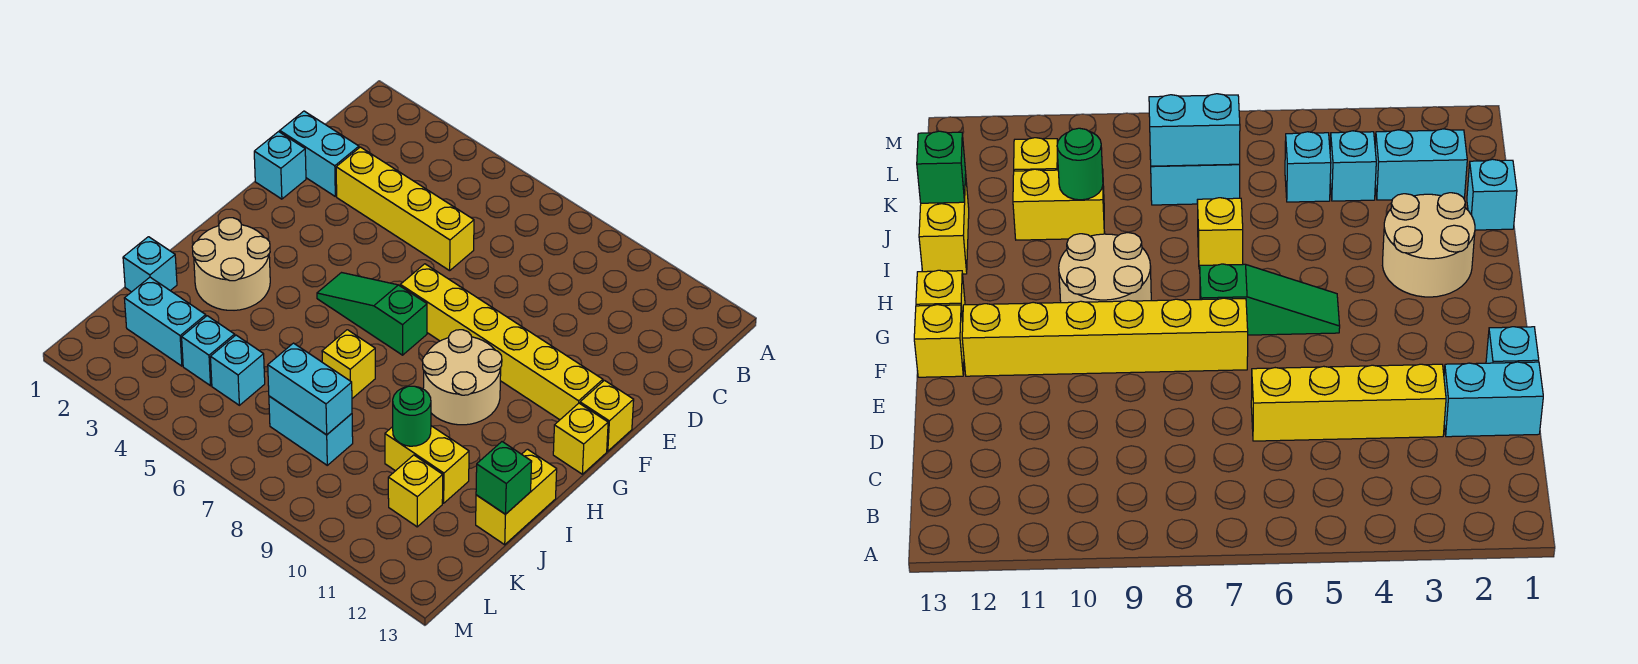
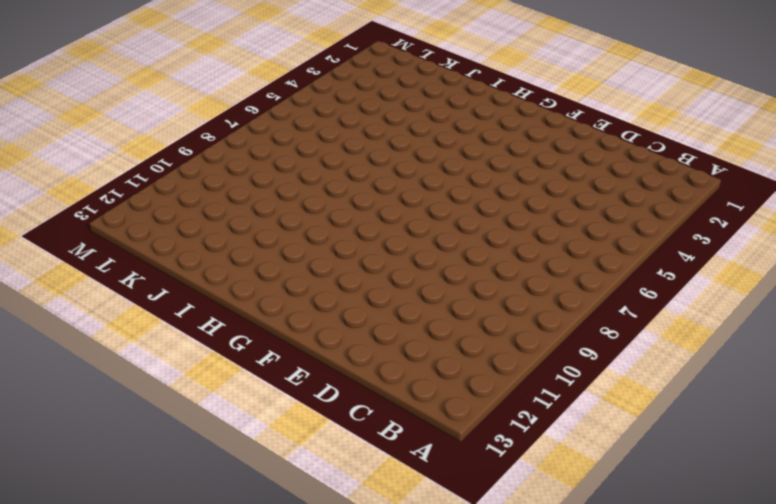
none -> cyan 1x2 brick [280,111,359,196]
none -> yellow 1x4 brick [336,147,474,271]
none -> cyan 1x1 brick [254,132,306,199]

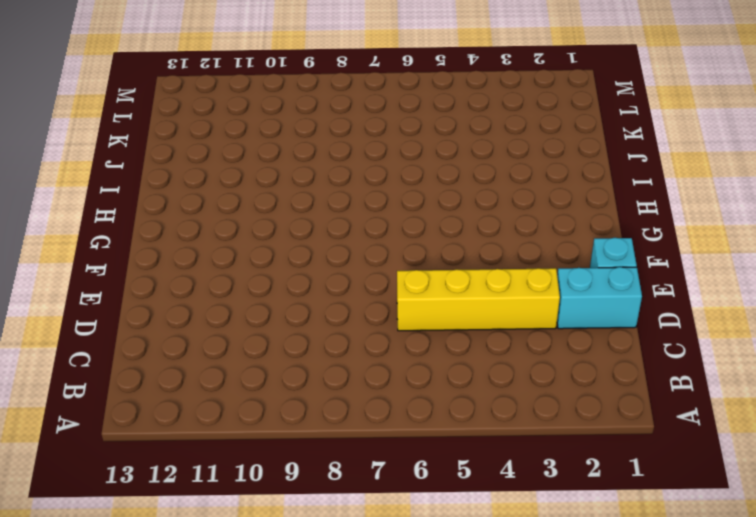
none -> yellow 1x6 brick [400,264,603,420]
none -> yellow 1x1 brick [580,380,634,451]
none -> green 1x3 slope [317,273,427,355]

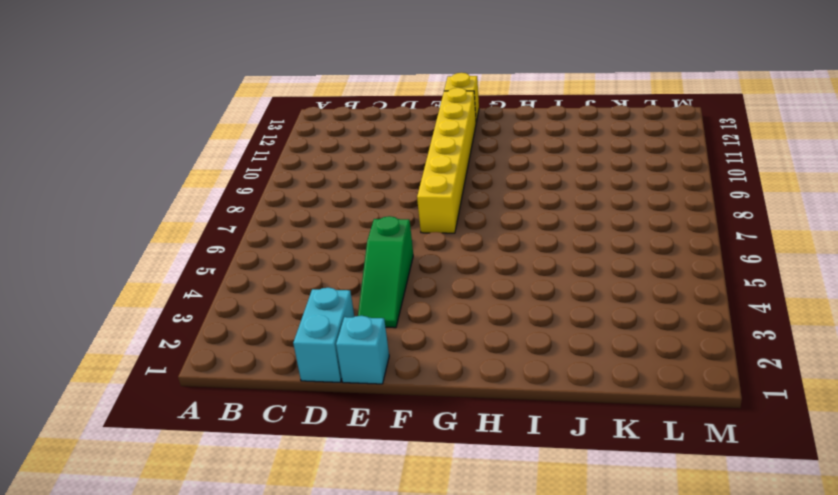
green 1x3 slope [358,216,413,328] -> green 1x3 slope moved to [317,273,427,355]
none -> yellow 1x4 brick [336,147,474,271]
none -> tan 2x2 round brick [423,330,502,425]
none -> yellow 1x1 brick [553,403,608,474]

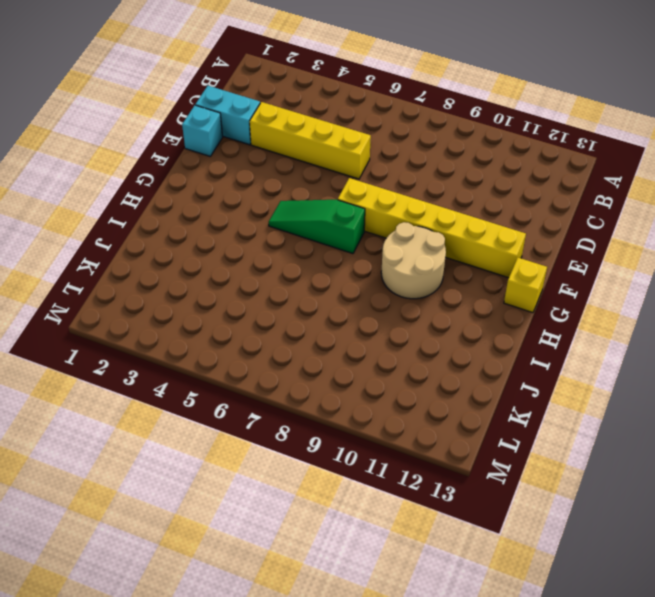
none -> yellow 1x1 brick [580,380,634,451]
none -> tan 2x2 round brick [192,218,270,310]
none -> yellow 1x1 brick [322,330,375,398]

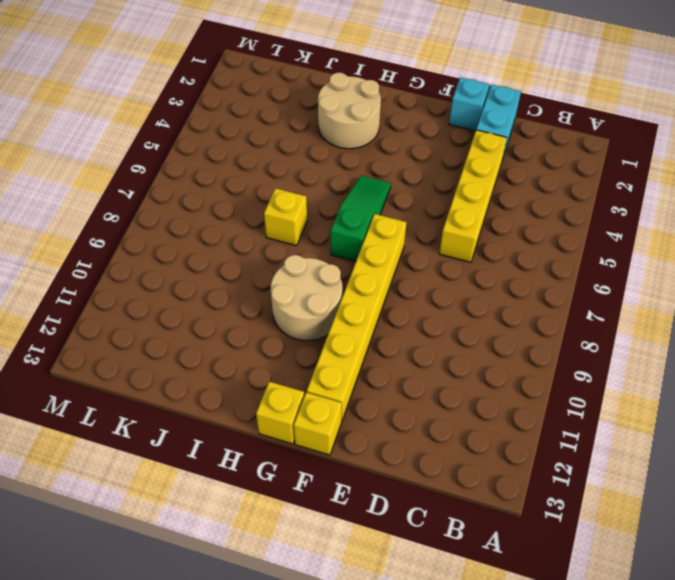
none -> yellow 1x2 brick [476,449,557,545]
none -> cyan 1x1 brick [123,237,177,292]
none -> yellow 1x2 brick [385,426,469,503]

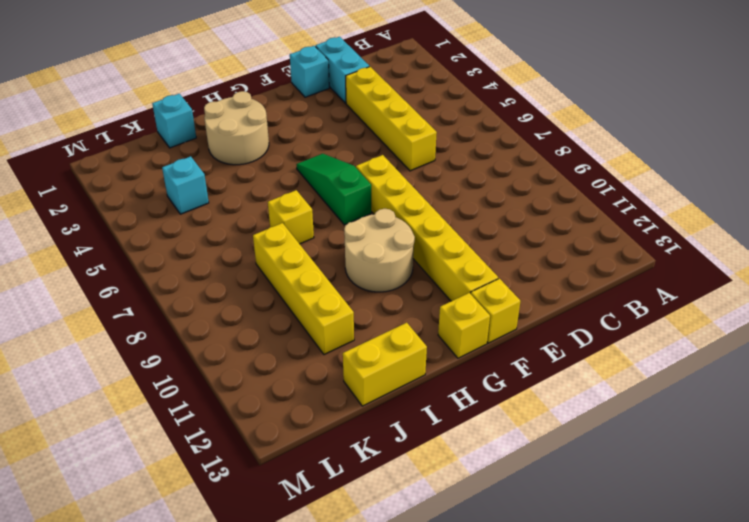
yellow 1x4 brick [253,223,354,355] -> yellow 1x2 brick [385,426,469,503]
none -> cyan 1x2 brick [124,277,206,366]
none -> cyan 1x1 brick [210,335,265,405]
none -> cyan 1x2 brick [269,396,353,465]

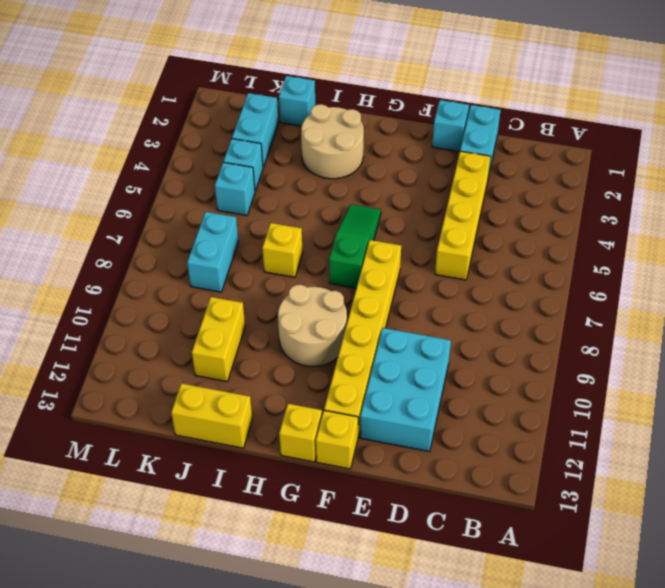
cyan 2x3 brick [360,328,451,452] -> none
none -> yellow 1x1 brick [388,455,443,527]
none -> green 1x1 round brick [393,386,431,446]
none -> green 1x1 brick [476,442,532,514]

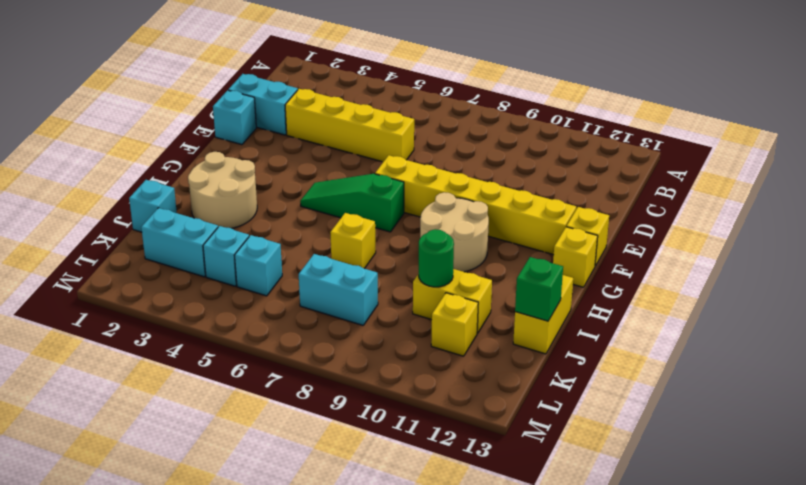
none -> cyan 1x2 brick [268,343,352,435]

